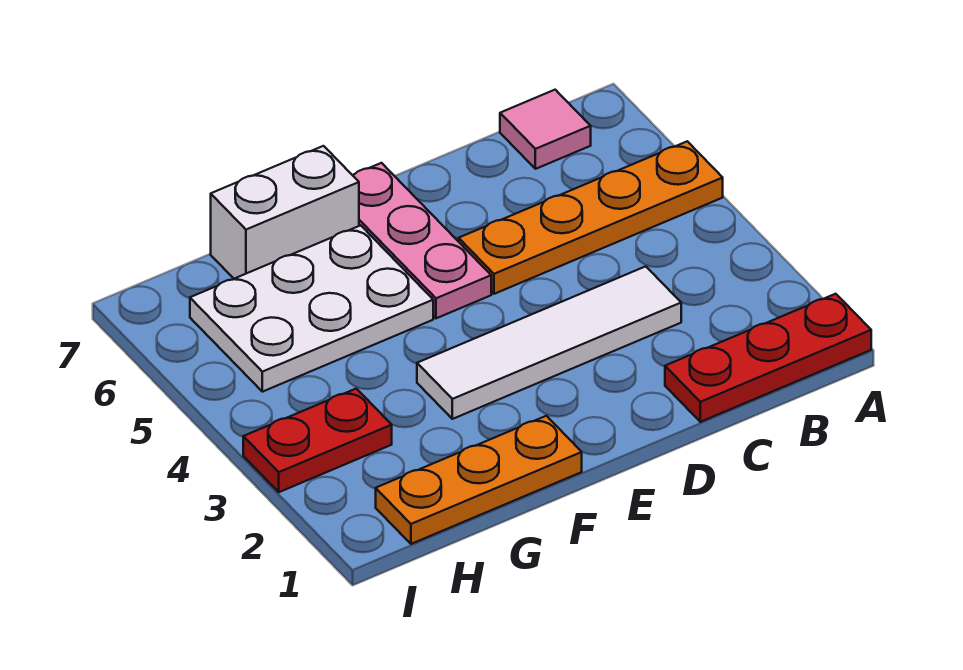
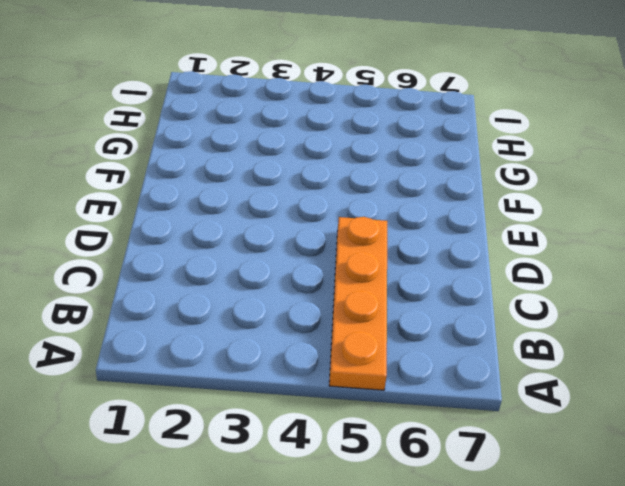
none -> red 1x3 plate [665,294,871,422]
none -> pink 1x1 tile [500,90,591,169]

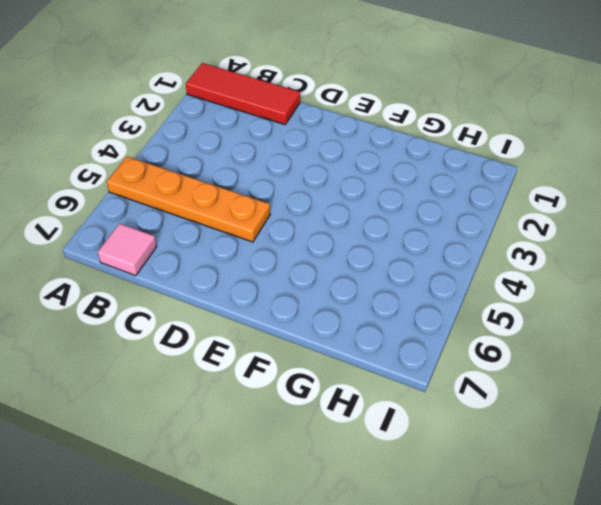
red 1x3 tile [186,63,300,124] -> red 1x3 plate [665,294,871,422]
none -> white 1x4 tile [417,266,681,419]
none -> pink 1x3 plate [353,163,491,318]

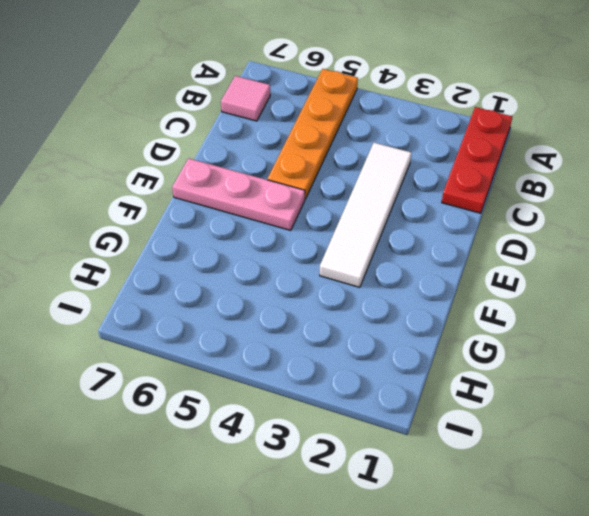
none -> orange 1x3 plate [376,416,582,544]
none -> white 2x3 plate [190,225,433,392]

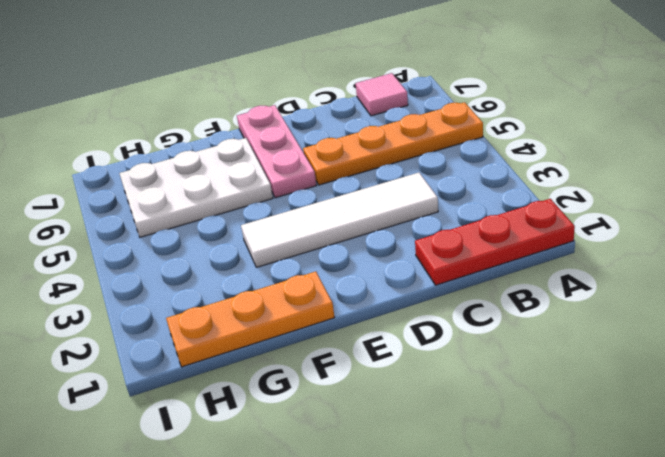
none -> white 1x2 brick [211,146,359,279]
none -> red 1x2 plate [243,389,392,492]

